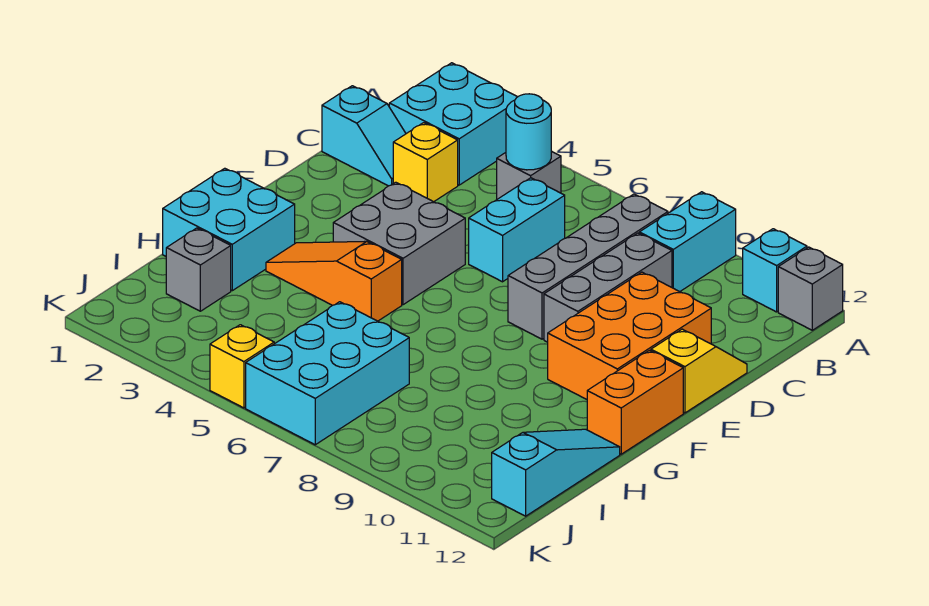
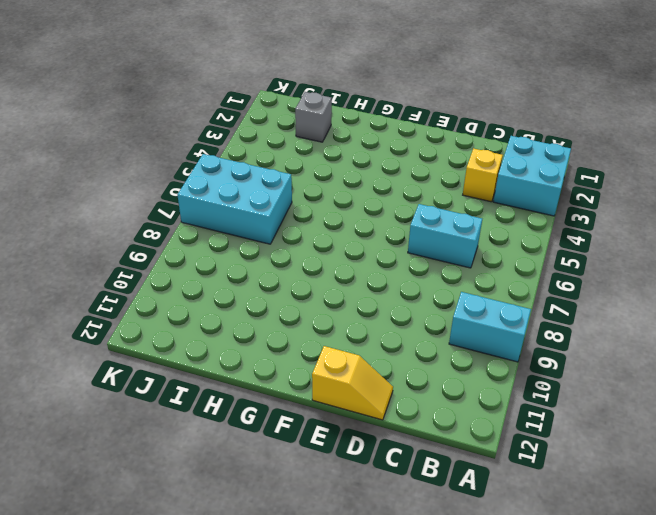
none -> cyan 1x1 brick [743,229,807,312]
none -> grey 1x1 brick [778,247,843,330]
none -> grey 1x1 brick [497,151,561,199]

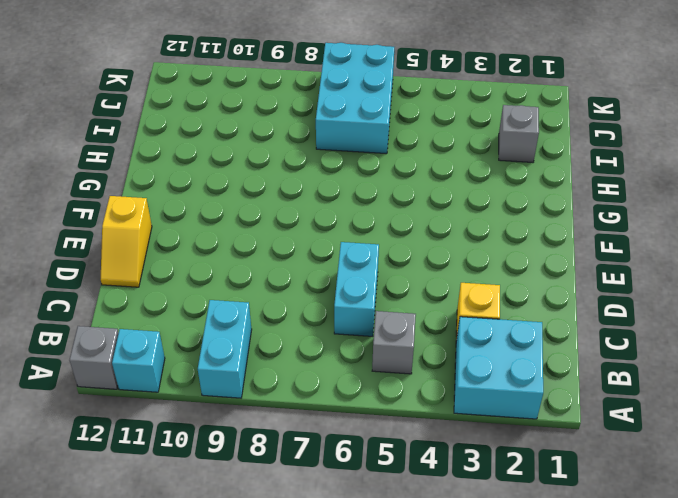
none -> grey 1x4 brick [508,194,668,339]
none -> cyan 1x2 slope [322,86,406,186]
none -> grey 1x3 brick [544,233,672,342]

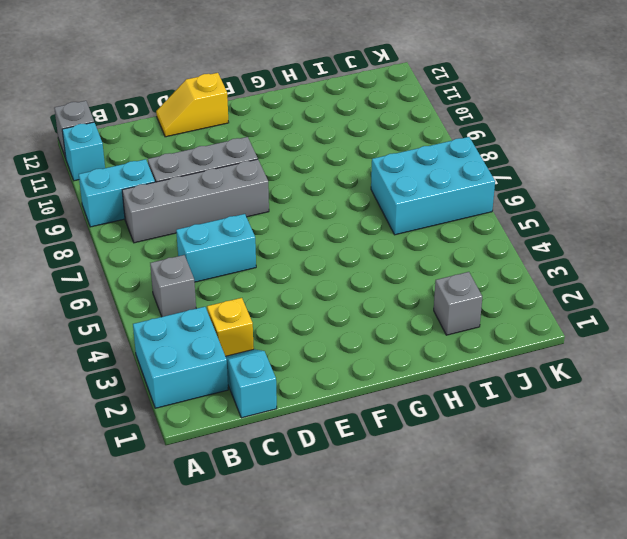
none -> orange 2x3 brick [548,272,711,399]
none -> grey 2x2 brick [333,182,465,305]
none -> orange 1x2 brick [587,350,683,454]

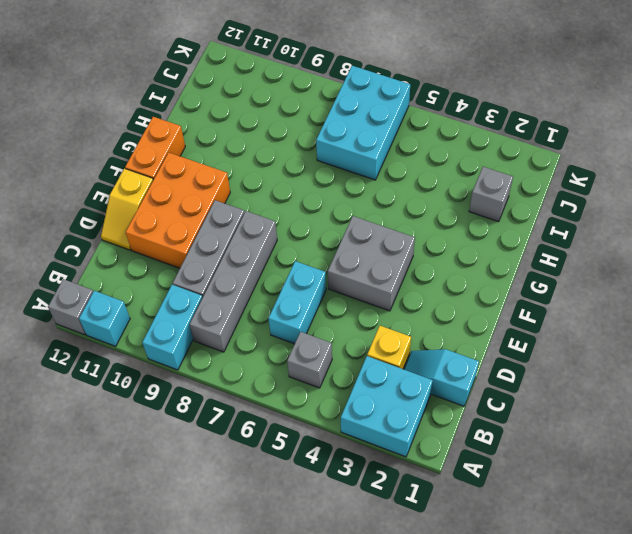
none -> cyan 2x2 brick [163,168,295,291]
none -> orange 1x3 slope [266,241,402,321]
none -> cyan 1x3 slope [492,429,620,516]

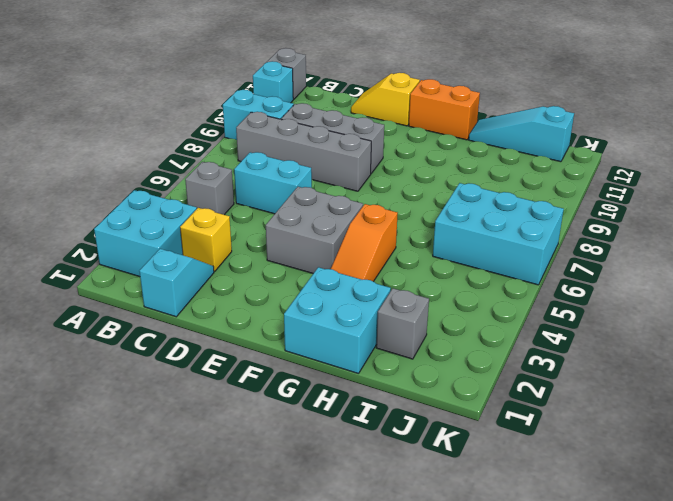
none -> orange 2x3 brick [548,272,711,399]
none -> yellow 1x1 brick [210,325,274,408]
none -> cyan 1x1 round brick [506,94,551,170]

